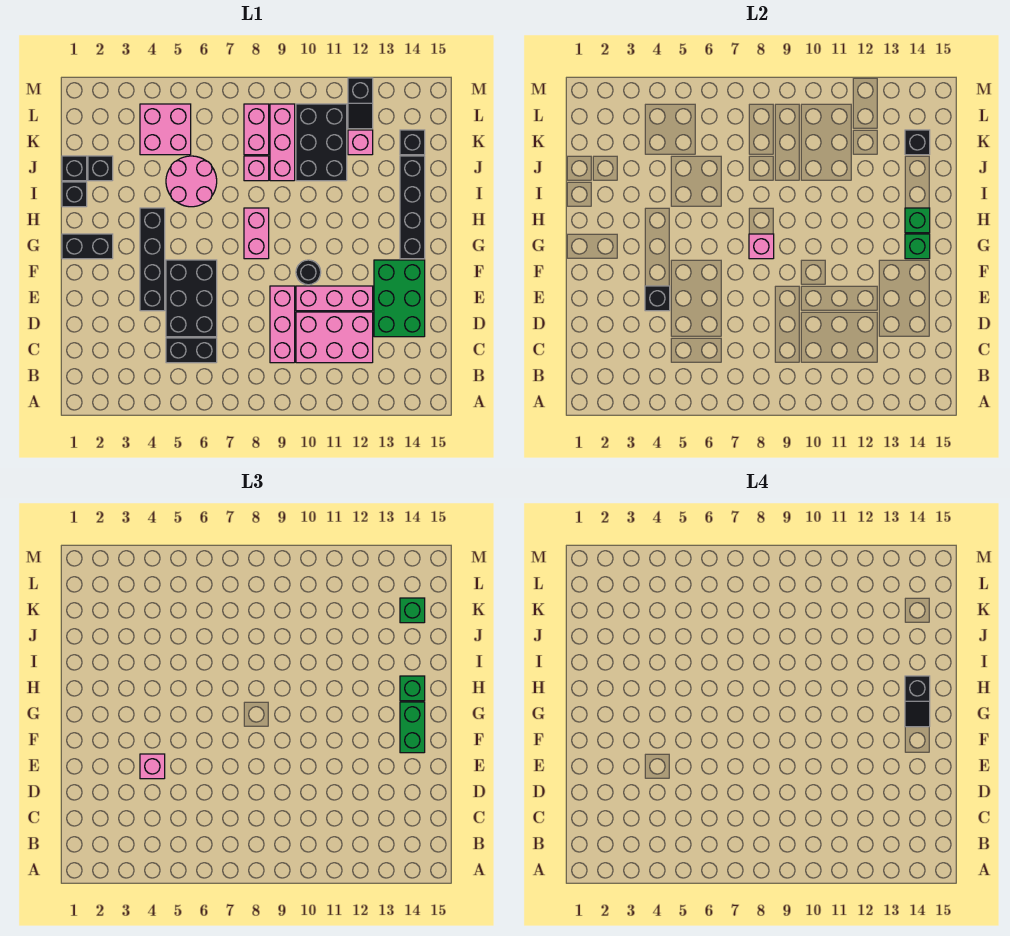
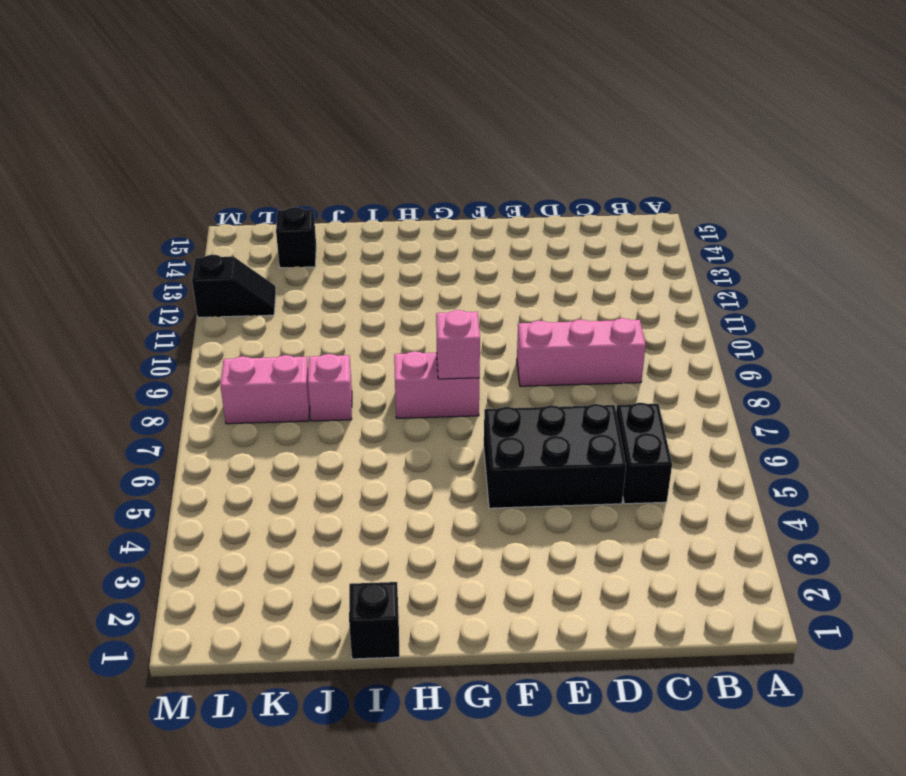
none -> pink 2x3 brick [296,312,373,363]
none -> green 2x3 brick [374,260,425,337]
none -> black 1x4 brick [140,208,165,311]
none -> pink 1x3 brick [296,286,373,311]

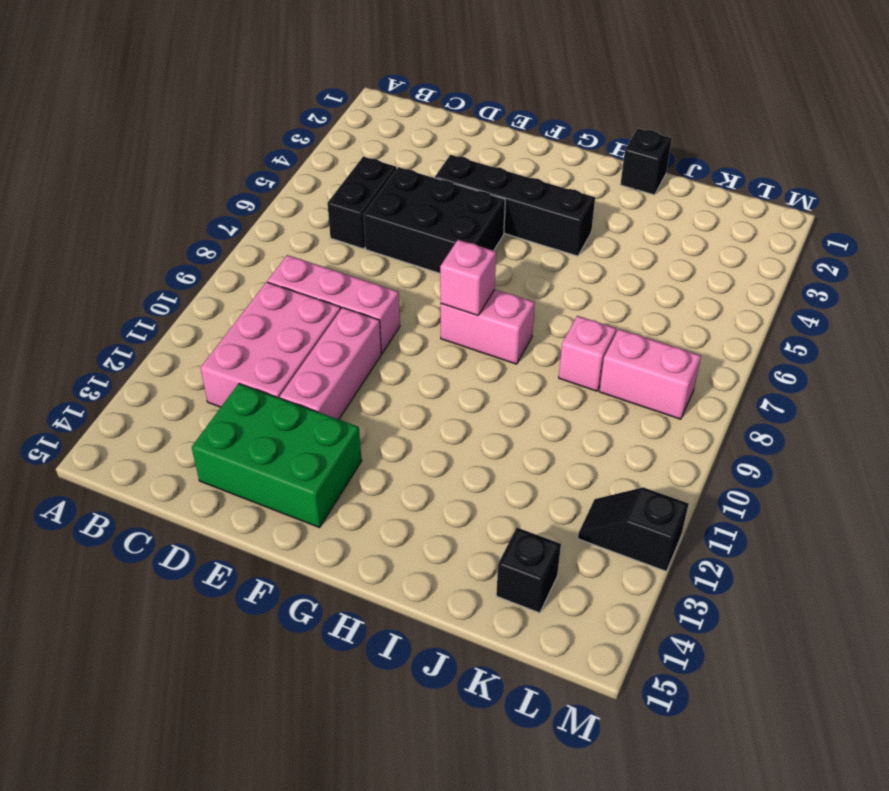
none -> black 1x1 round brick [296,260,321,285]
none -> black 1x2 brick [62,234,113,259]
none -> black 1x4 brick [400,156,425,259]
none -> pink 2x2 round brick [166,156,217,207]

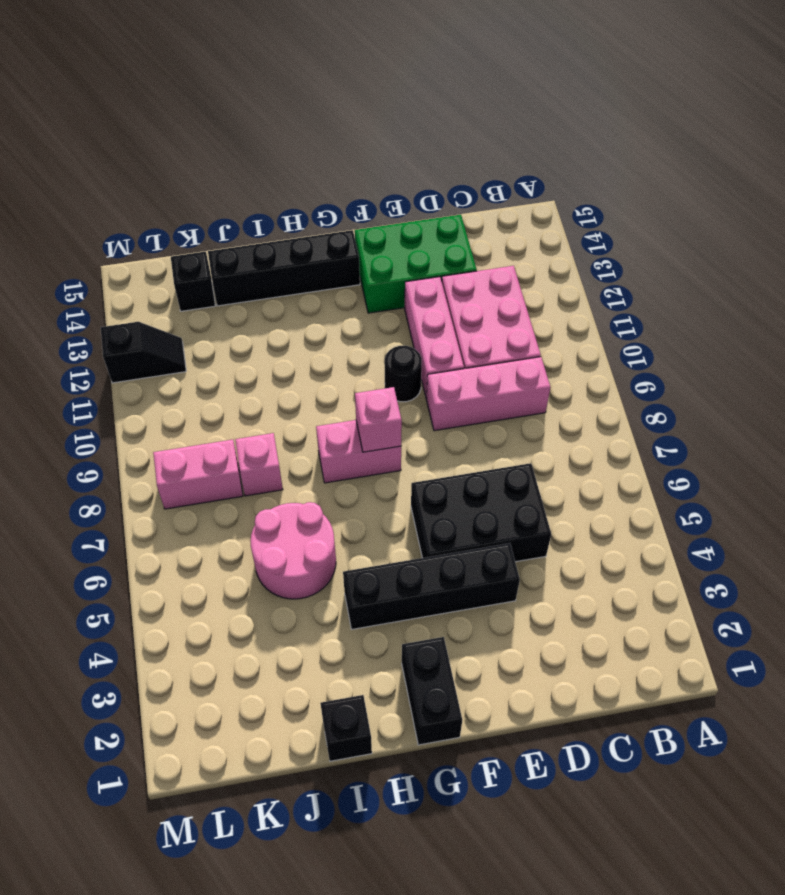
none -> black 1x2 brick [166,338,217,363]
none -> black 1x1 brick [62,156,87,181]
none -> black 1x1 brick [88,156,113,181]
none -> pink 1x3 brick [270,104,295,181]

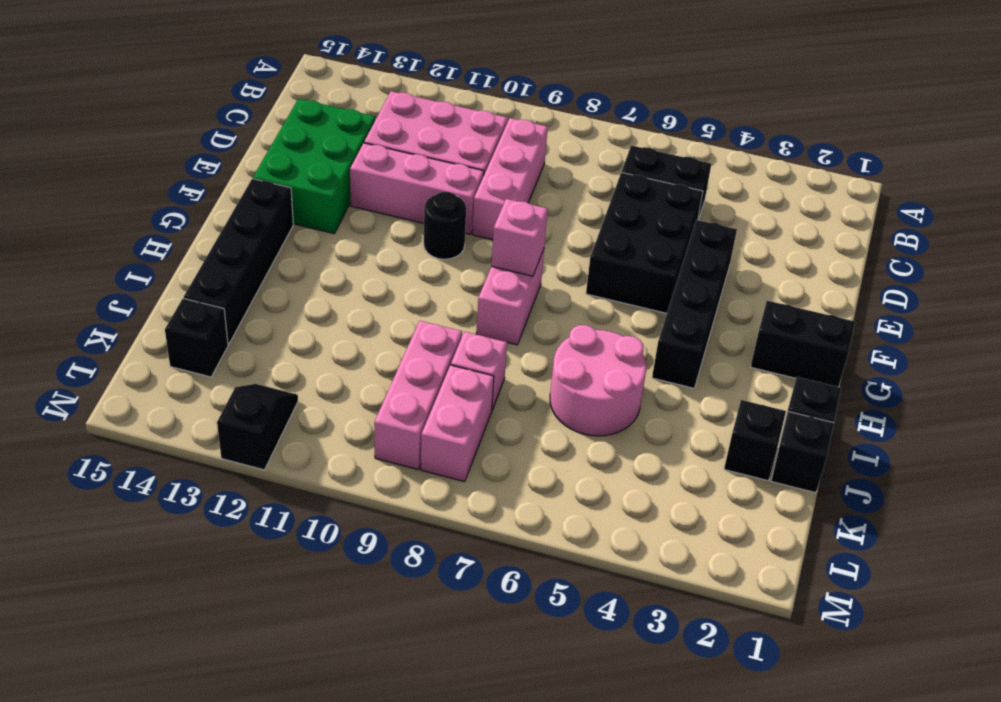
none -> black 2x3 brick [296,104,347,181]
none -> pink 2x2 brick [140,104,191,155]
none -> pink 1x1 brick [348,130,373,155]
none -> black 1x1 brick [645,286,670,311]

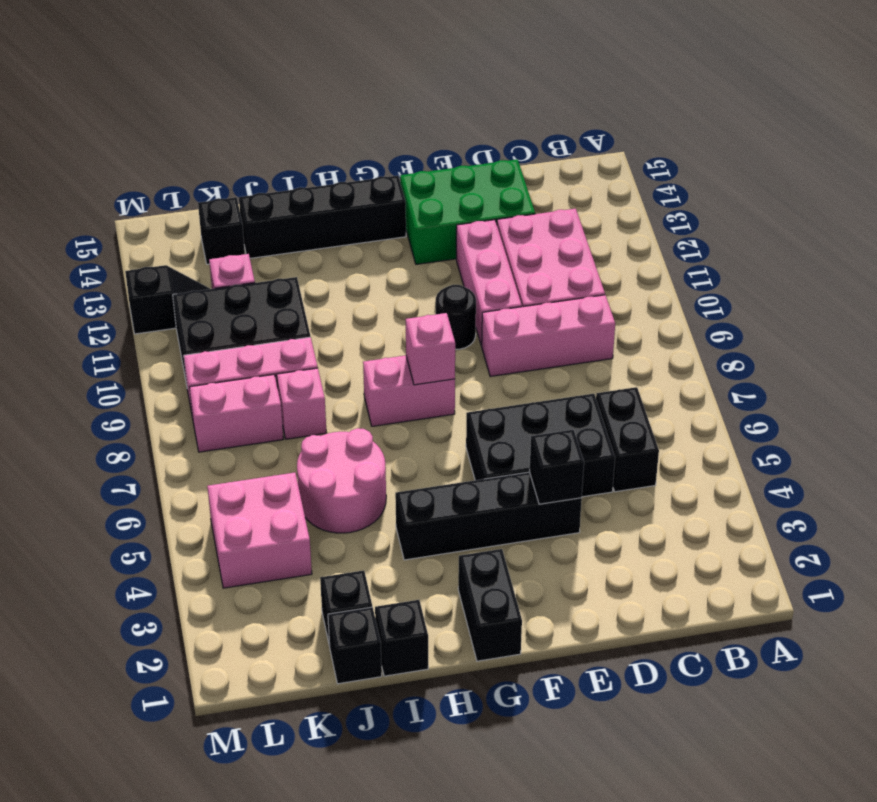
none -> green 1x1 brick [905,234,930,259]
none -> green 1x1 brick [905,208,930,233]
none -> black 1x1 brick [905,130,930,155]
none -> pink 1x1 brick [140,754,165,779]

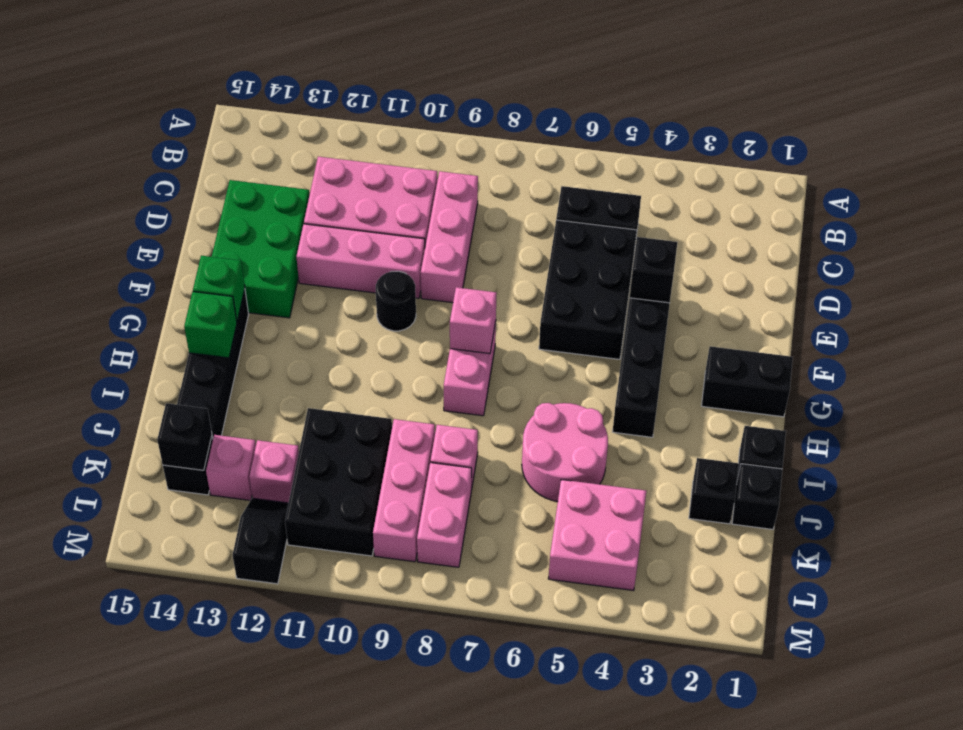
pink 1x1 brick [206,435,256,500] -> pink 1x1 brick moved to [140,754,165,779]
none -> green 1x2 brick [400,702,425,753]
none -> green 1x1 brick [400,676,425,701]
none -> green 1x1 brick [400,598,425,623]
none -> black 1x2 slope [905,676,930,727]

